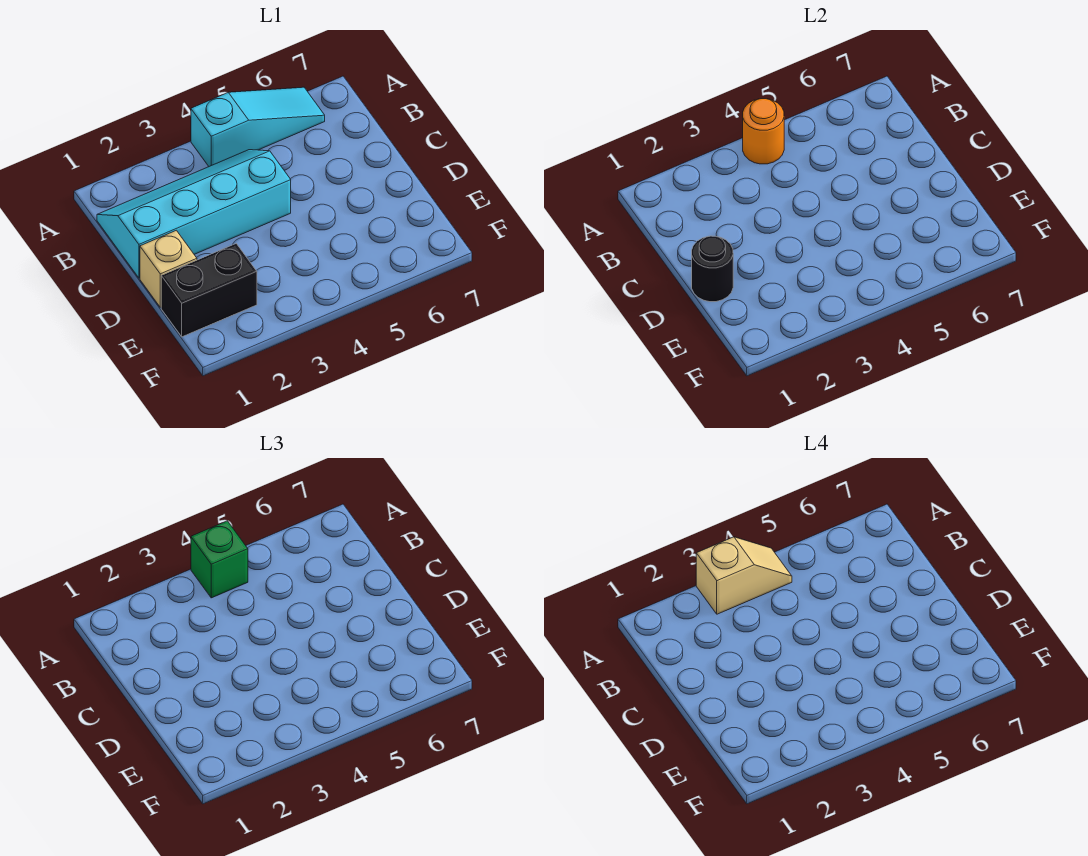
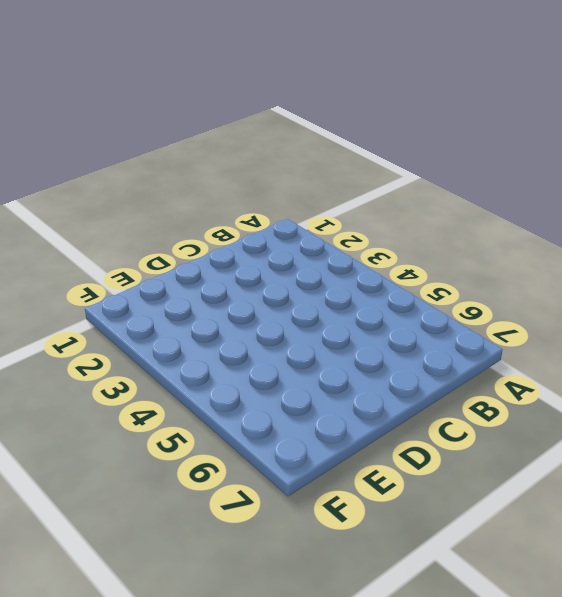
none -> cyan 1x3 slope [191,87,325,166]
none -> cyan 2x4 slope [97,150,291,278]

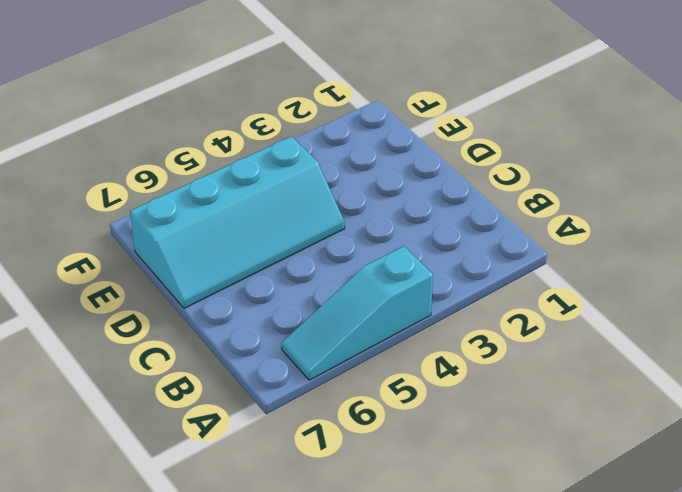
cyan 2x4 slope [130,136,345,308] -> cyan 2x4 slope moved to [97,150,291,278]
none -> tan 1x1 brick [140,230,197,307]
none -> black 1x2 brick [161,244,257,337]

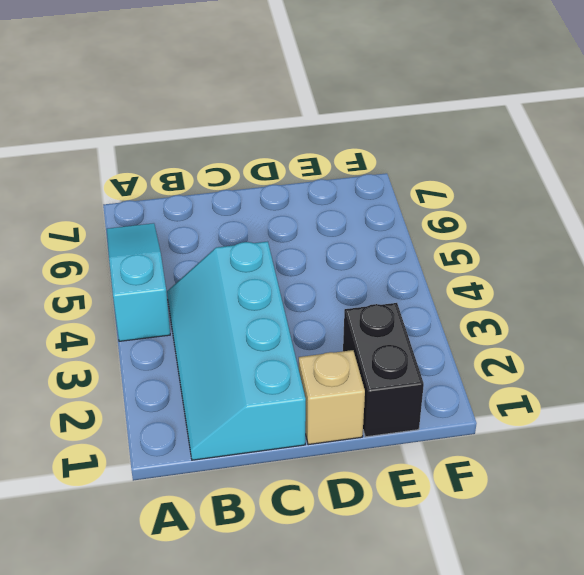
none -> orange 1x1 round brick [743,99,784,164]
none -> black 1x1 round brick [692,236,733,302]

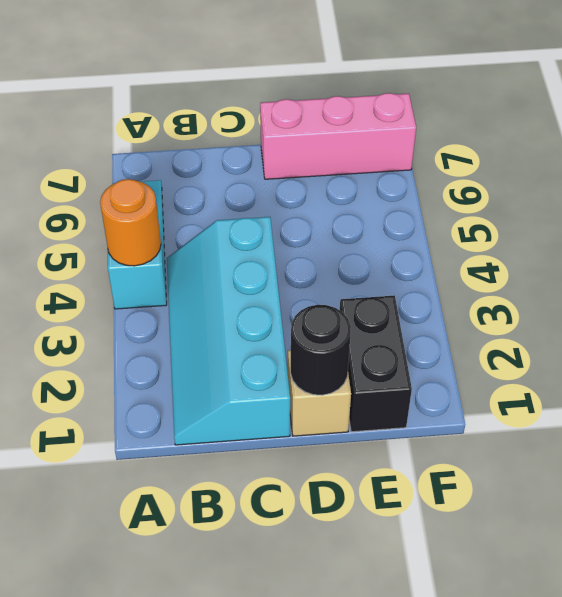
pink 1x3 brick [260,93,416,179] -> none
none -> green 1x1 brick [191,521,248,598]
none -> tan 1x2 slope [696,537,792,614]

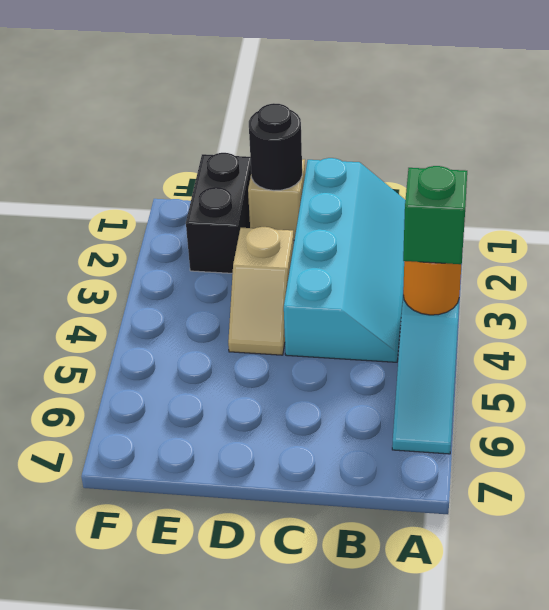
tan 1x2 slope [228,227,294,355] -> tan 1x2 slope moved to [696,537,792,614]

